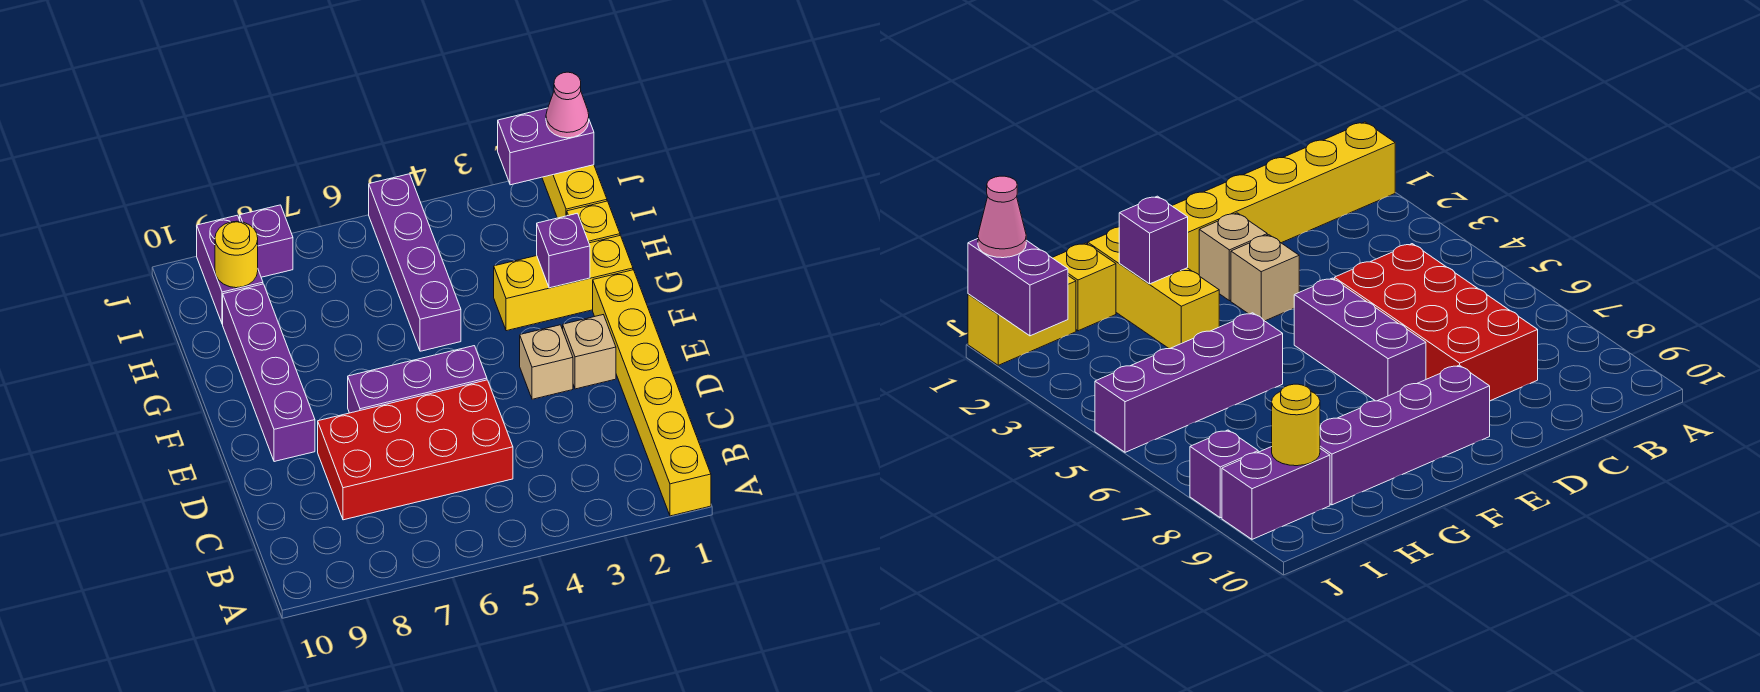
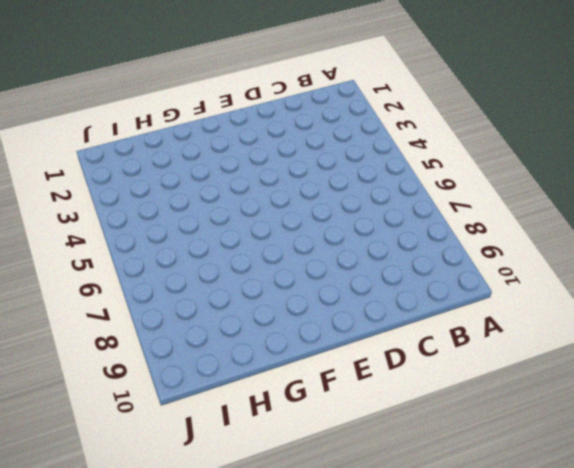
none -> yellow 1x6 brick [593,270,711,516]
none -> red 2x4 brick [318,380,513,520]
none -> tan 1x1 brick [563,315,616,389]

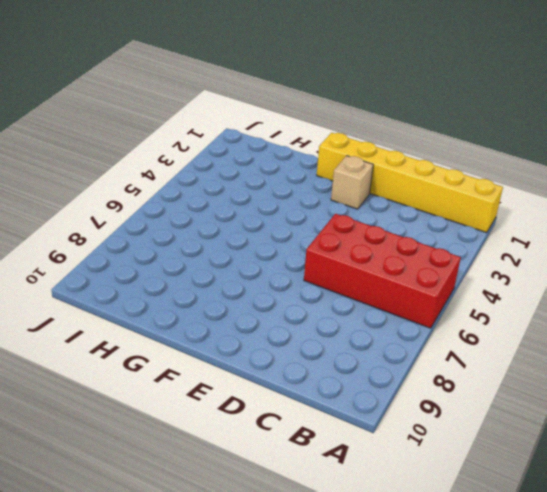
red 2x4 brick [304,214,461,328] -> red 2x4 brick turned to [318,380,513,520]
none -> tan 1x1 brick [520,325,573,399]
none -> purple 1x3 brick [348,346,487,413]
none -> purple 1x4 brick [223,284,315,462]

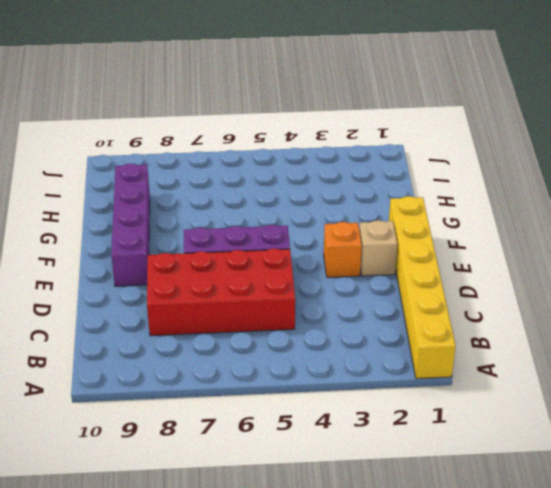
orange 1x1 brick [324,222,362,277] -> tan 1x1 brick [520,325,573,399]
none -> yellow 1x3 brick [494,235,633,331]
none -> purple 1x4 brick [369,174,461,351]
none -> yellow 1x1 brick [567,201,620,243]

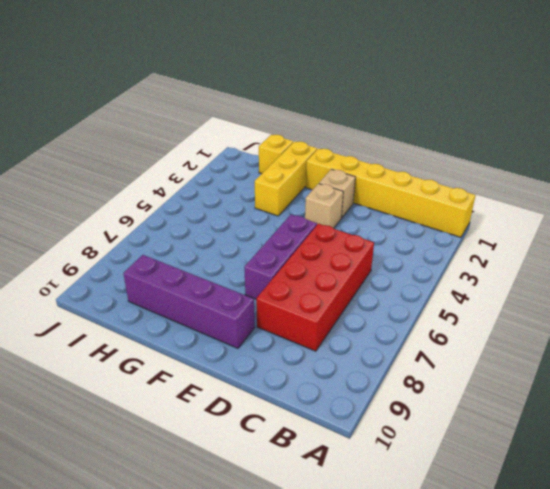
none -> purple 1x4 brick [369,174,461,351]
none -> yellow 1x2 brick [542,165,607,218]
none -> purple 1x2 brick [197,215,263,324]

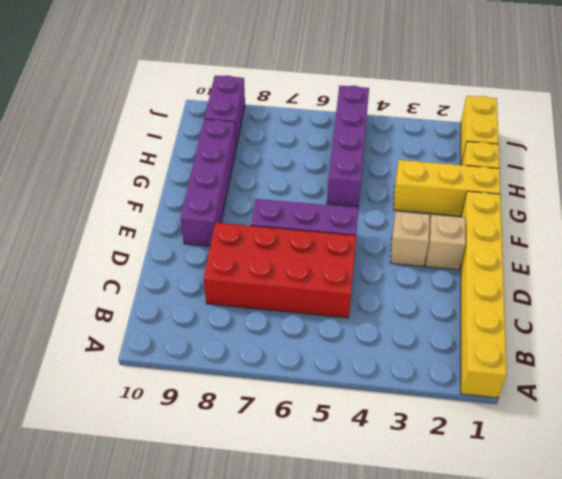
none -> purple 1x1 brick [240,205,293,277]
none -> purple 1x1 brick [537,213,590,288]
none -> yellow 1x1 round brick [215,221,258,288]

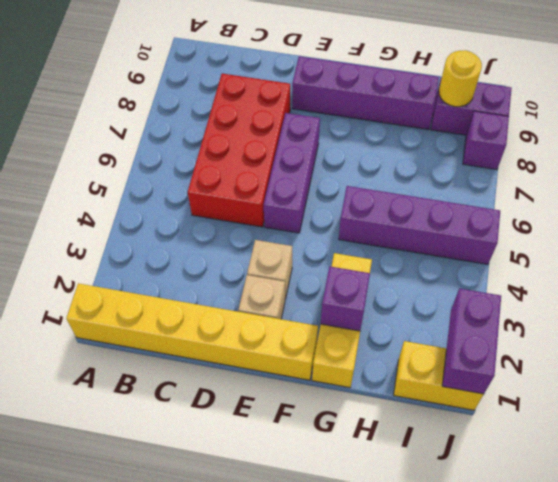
none -> yellow 1x1 brick [567,201,620,243]
none -> pink 1x1 cone [546,72,589,138]

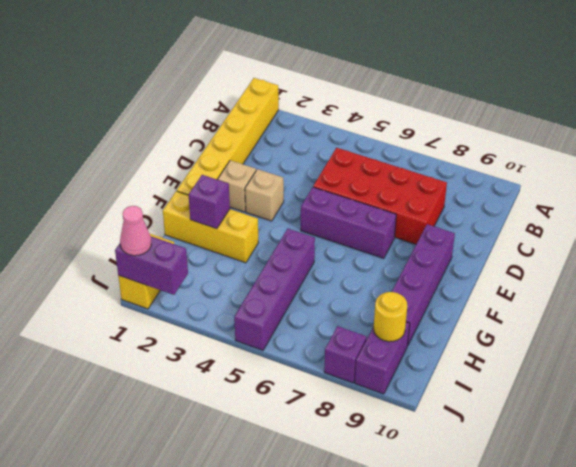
none -> yellow 1x1 brick [567,201,620,243]

